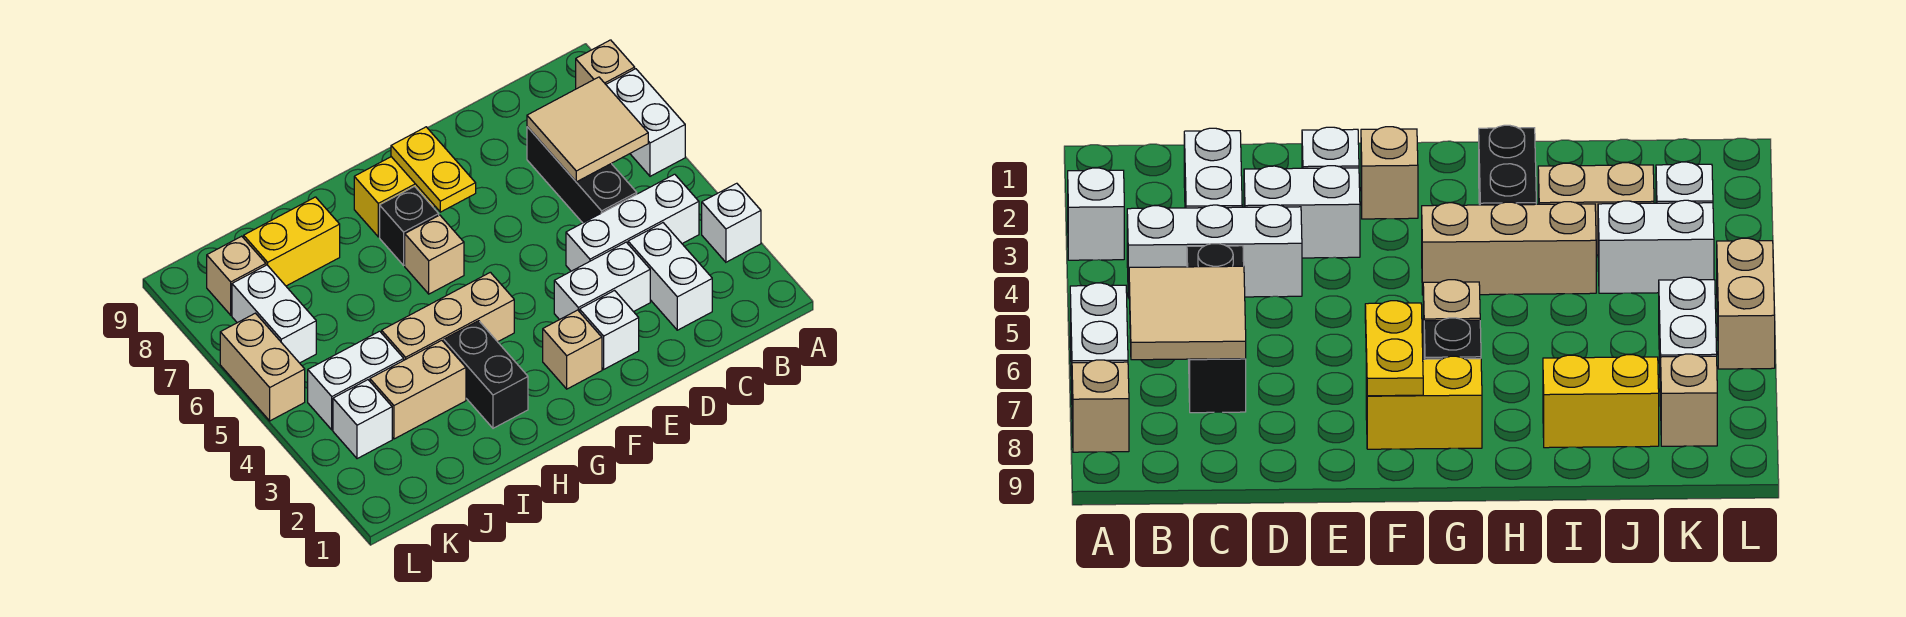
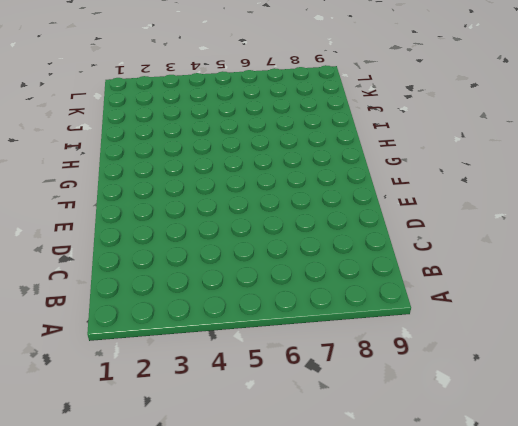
none -> white 1x1 brick [702,183,761,262]
none -> white 1x2 brick [606,69,685,176]
none -> tan 1x1 brick [576,40,635,89]

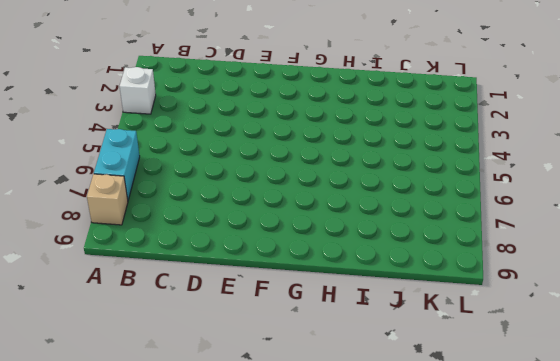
cyan 1x2 brick [94,129,140,200] -> white 1x2 brick [606,69,685,176]
none -> white 1x3 brick [566,174,699,271]
none -> white 1x2 brick [628,223,712,330]
none -> black 1x3 brick [527,127,637,223]

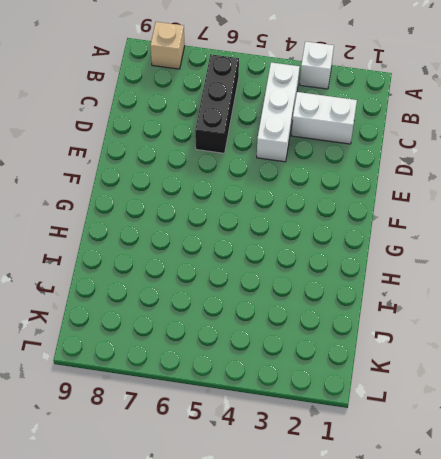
black 1x3 brick [195,54,239,153] -> black 1x3 brick turned to [527,127,637,223]
none -> white 1x2 brick [606,69,685,176]
none -> white 1x2 brick [554,242,650,320]
none -> white 1x1 brick [580,291,639,369]

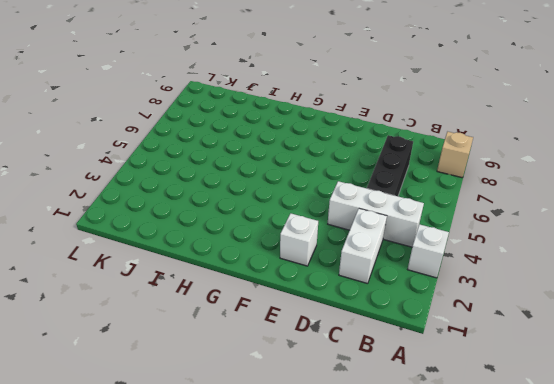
none -> white 1x2 brick [606,69,685,176]
none -> white 1x2 brick [554,242,650,320]
none -> tan 1x1 brick [543,310,602,389]

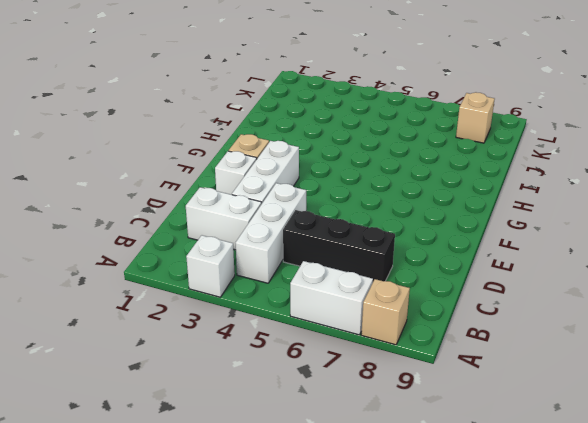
white 1x3 brick [232,141,299,204] -> white 1x2 brick [554,242,650,320]
none -> yellow 1x2 brick [354,157,435,237]
none -> tan 1x3 brick [382,272,514,360]
none -> tan 1x1 brick [405,215,464,294]

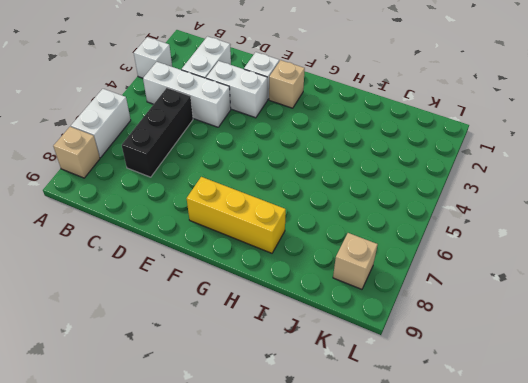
yellow 1x3 brick [187,177,286,253] -> yellow 1x2 brick [354,157,435,237]
none -> tan 1x3 brick [382,272,514,360]
none -> tan 1x1 brick [405,215,464,294]
none -> black 1x1 brick [380,187,439,265]

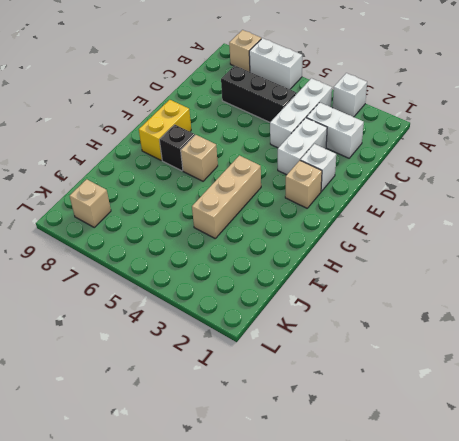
none -> black 1x2 brick [444,321,528,428]
none -> tan 1x2 brick [370,340,466,439]
none -> yellow 1x2 brick [244,197,340,286]

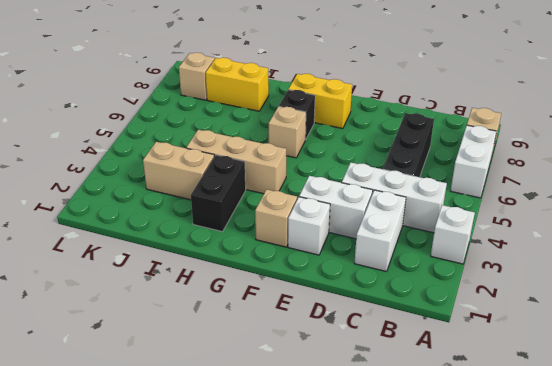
none -> white 1x2 brick [308,331,404,430]
none -> white 1x1 brick [333,380,392,459]
none -> white 1x2 brick [232,265,316,363]

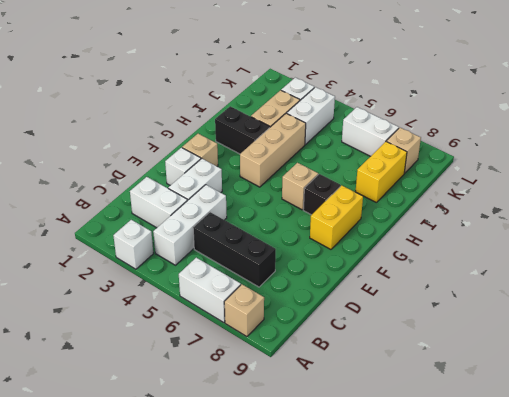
none -> tan 1x2 brick [220,313,305,421]
none -> tan 2x2 tile [527,77,648,182]
none -> yellow 1x2 plate [391,127,476,212]

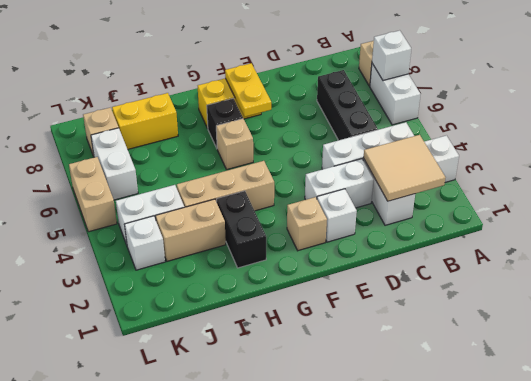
white 1x1 brick [372,30,411,80] -> none
tan 2x2 tile [363,135,445,201] -> tan 2x2 tile moved to [527,77,648,182]

